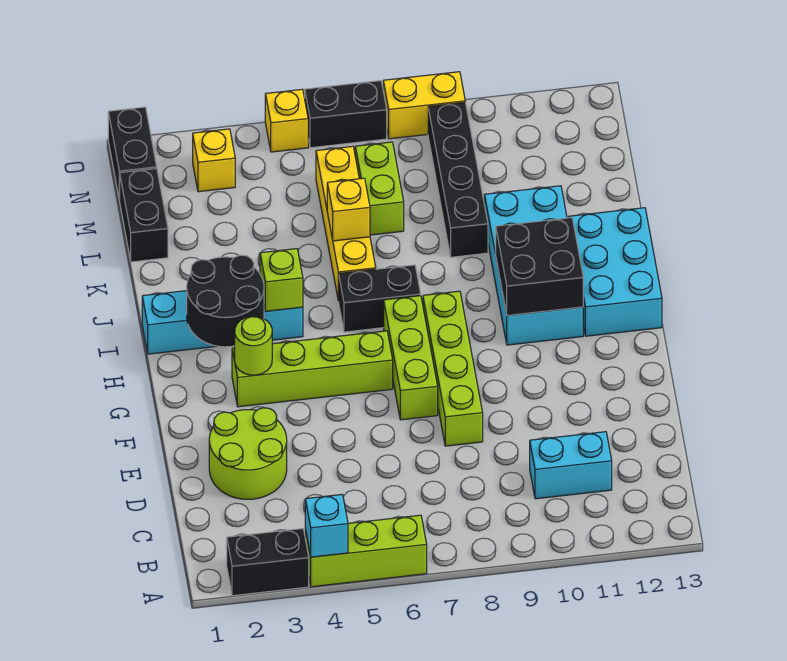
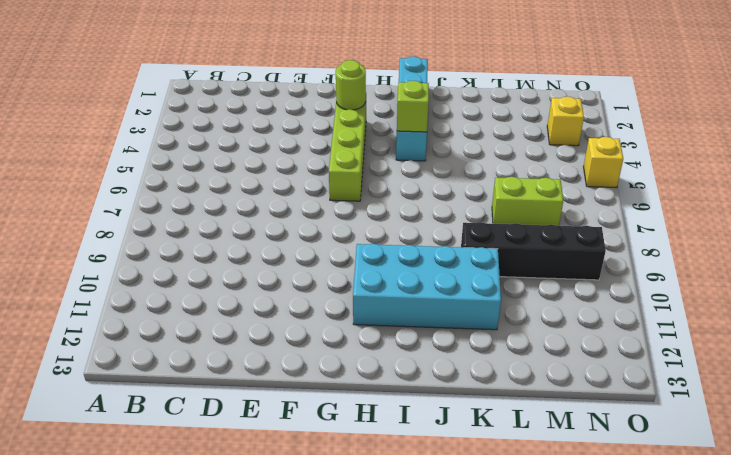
none -> black 1x2 brick [227,529,309,596]
none -> lime 1x3 brick [305,515,427,587]
none -> cyan 1x2 brick [530,432,612,499]

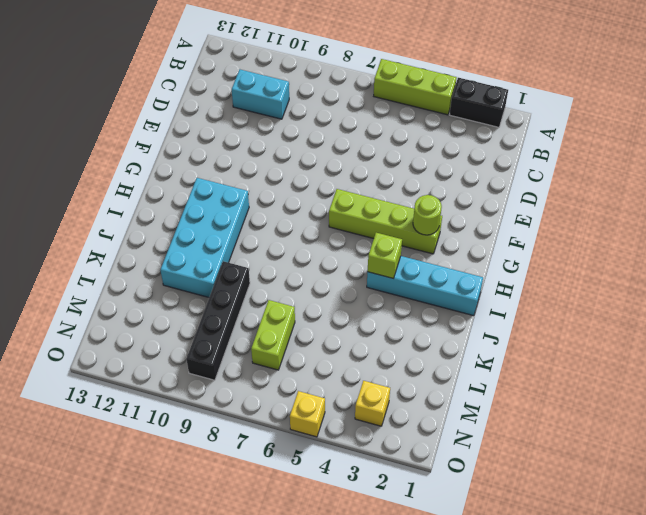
none -> lime 2x2 round brick [209,408,287,499]
none -> lime 1x4 brick [423,291,483,446]
none -> lime 1x3 brick [384,296,438,420]

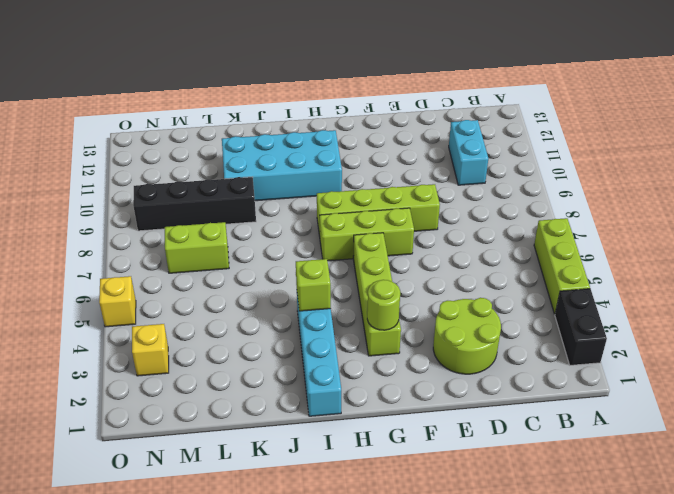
none -> cyan 2x3 brick [569,208,662,336]
none -> black 1x2 brick [339,265,421,332]
none -> yellow 1x4 brick [316,146,376,301]

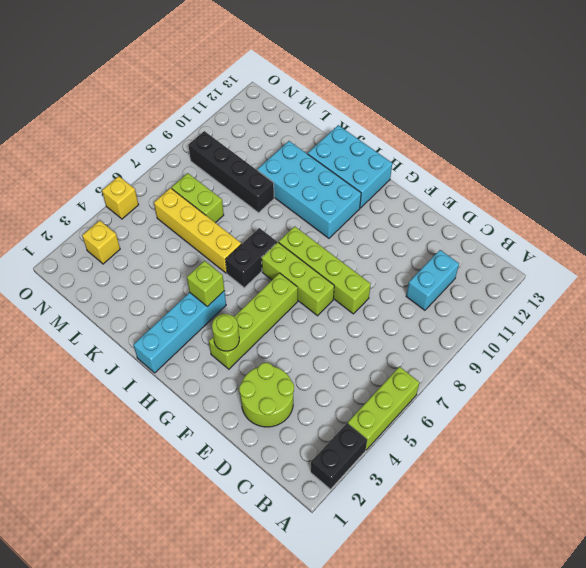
none -> black 1x2 brick [120,169,168,262]
none -> black 1x2 brick [108,107,157,200]
none -> black 1x2 brick [305,81,387,148]

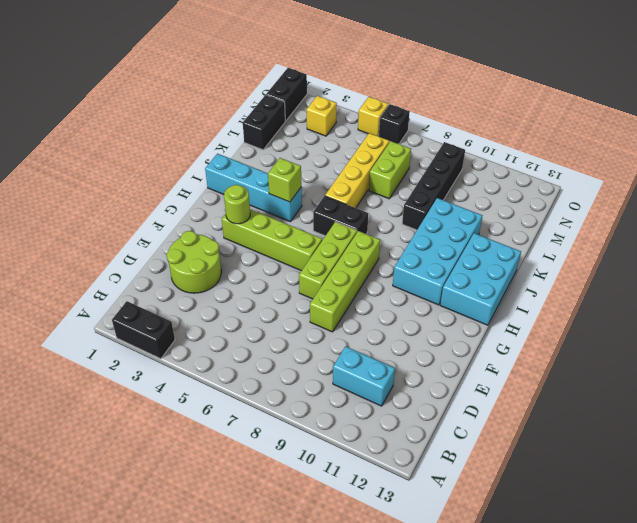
black 1x1 brick [379,104,410,144] -> black 1x2 brick [305,81,387,148]
none -> lime 1x3 brick [305,515,427,587]
none -> yellow 1x2 brick [383,72,465,139]
none -> cyan 1x1 brick [305,495,348,557]

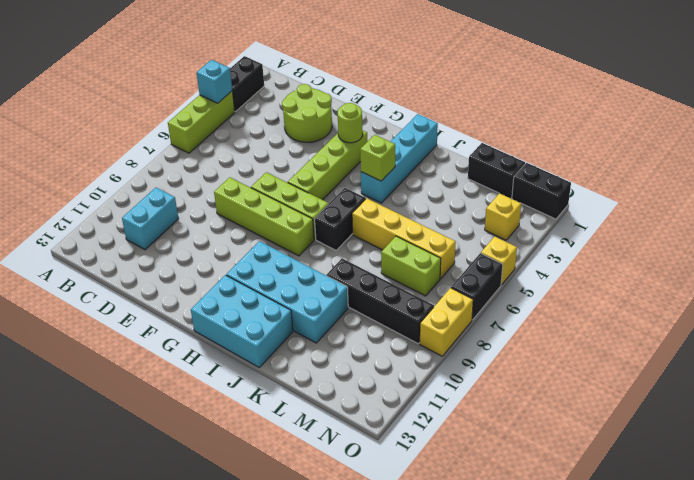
none -> black 2x2 round brick [187,255,264,347]
none -> black 2x2 brick [496,218,583,315]
none -> yellow 1x1 brick [327,178,370,241]

